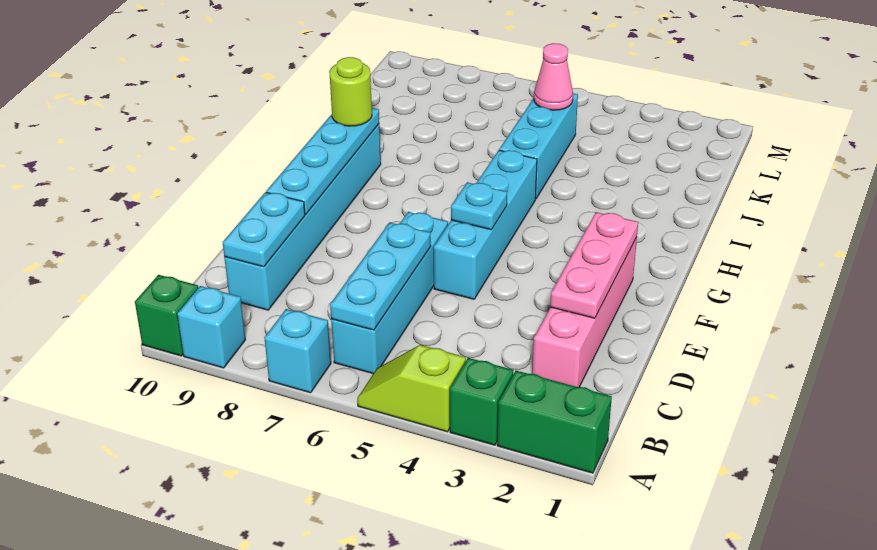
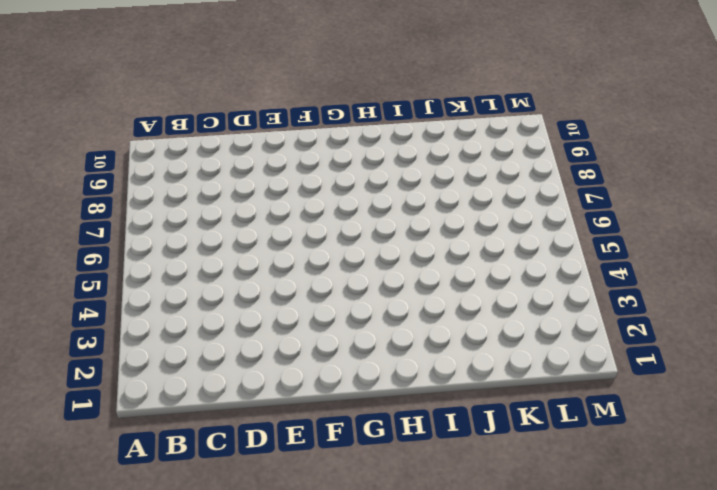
none -> green 1x2 brick [497,371,612,473]
none -> green 1x1 brick [450,358,513,445]
none -> lime 1x2 slope [357,345,466,432]

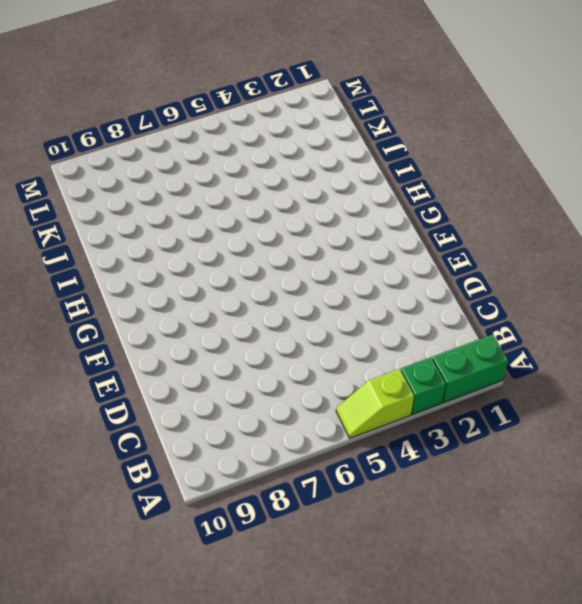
none -> cyan 1x1 brick [264,309,331,393]
none -> cyan 1x1 brick [177,286,245,368]
none -> green 1x1 brick [135,275,198,356]

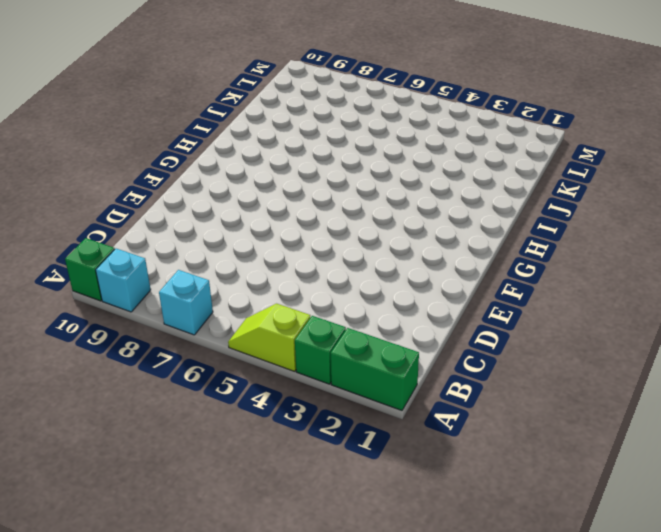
none -> cyan 1x4 brick [331,212,448,373]
none -> pink 1x4 brick [532,237,637,387]
none -> cyan 1x6 brick [224,124,381,310]

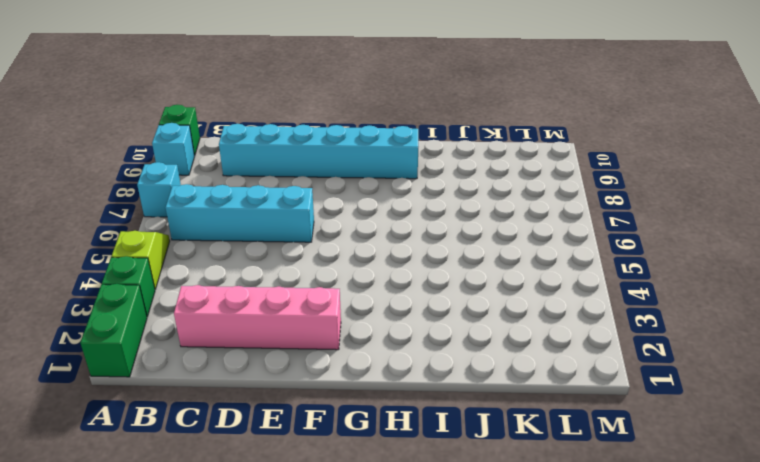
none -> cyan 1x4 brick [433,150,537,299]
none -> cyan 1x3 brick [499,93,578,199]
none -> cyan 1x3 plate [330,222,431,330]

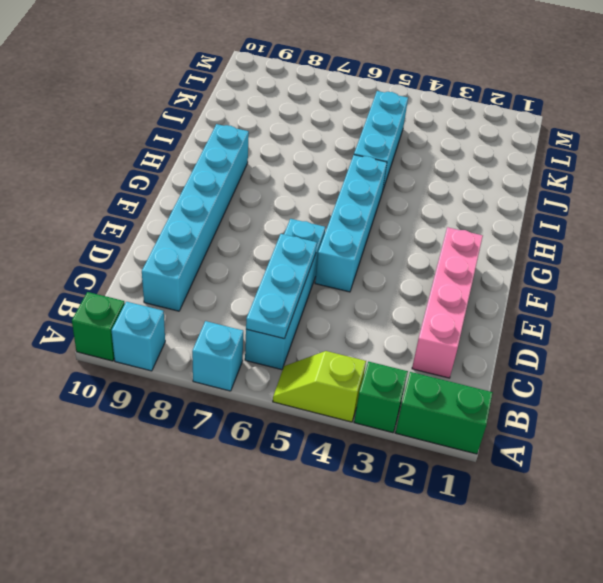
none -> cyan 1x2 plate [223,192,305,267]
none -> pink 1x3 plate [550,212,638,318]
none -> cyan 1x4 plate [266,108,379,214]

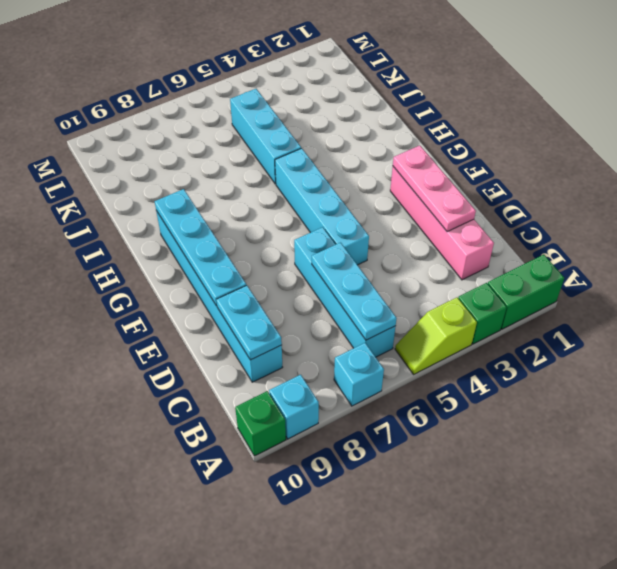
none -> cyan 1x1 plate [451,182,507,230]
none -> pink 1x1 cone [534,43,573,110]
none -> lime 1x1 round brick [329,57,372,126]

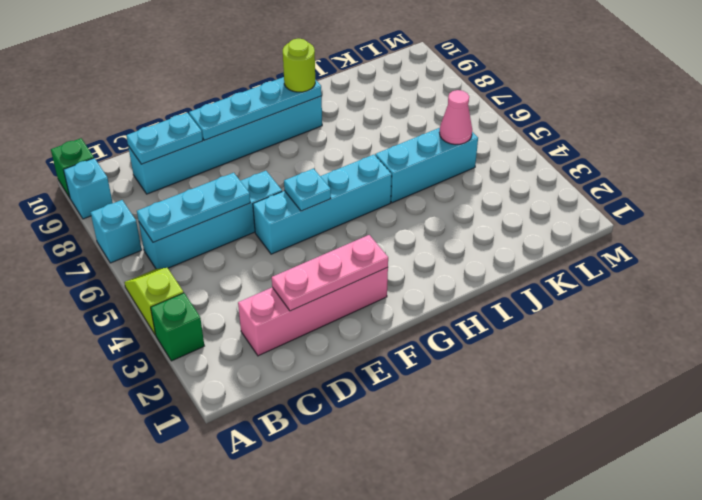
none -> green 1x2 brick [497,371,612,473]

